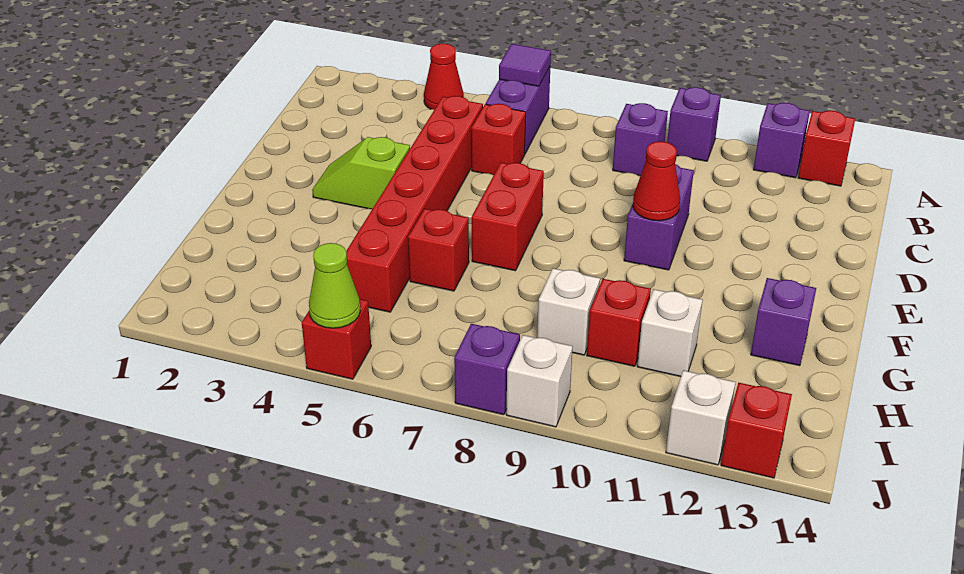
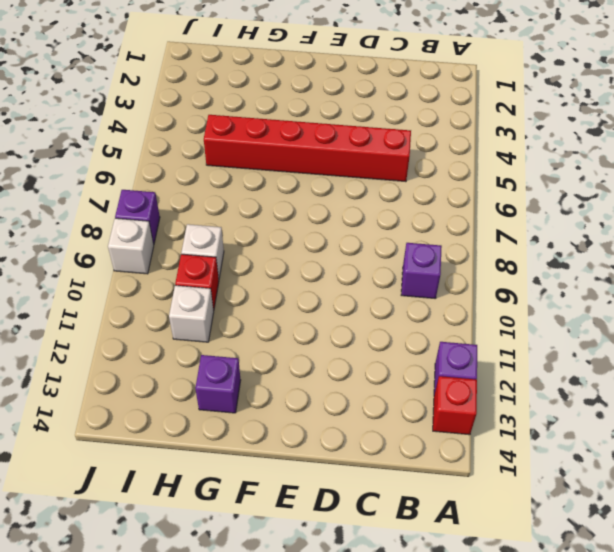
none -> red 1x1 cone [424,44,464,110]
none -> purple 1x2 brick [486,67,550,153]
none -> purple 1x1 brick [667,87,721,161]

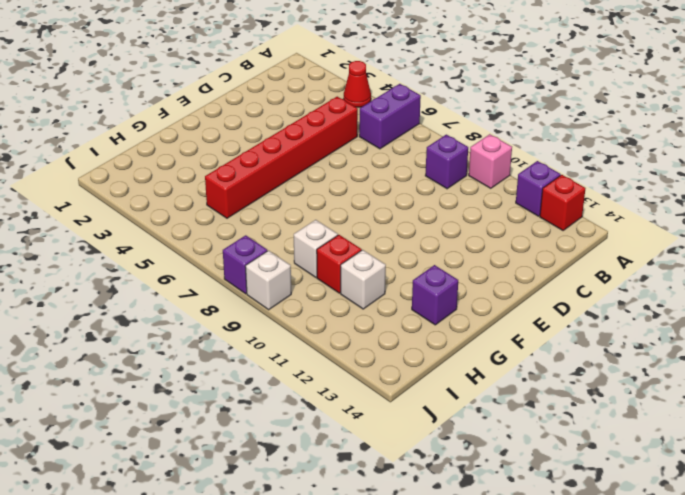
pink 1x1 brick [469,134,512,188] -> purple 1x1 brick [667,87,721,161]
none -> red 1x1 brick [471,104,526,175]
none -> purple 1x2 brick [624,164,694,270]
none -> lime 1x2 slope [312,137,410,209]

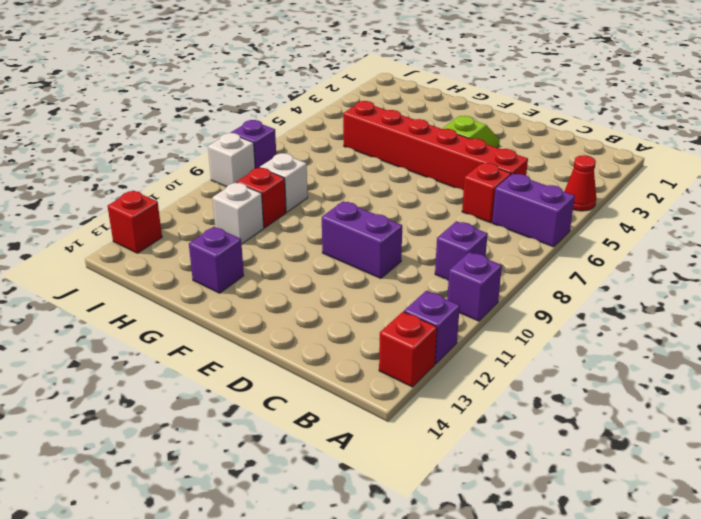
none -> red 1x2 brick [472,163,544,271]
none -> red 1x1 brick [408,209,469,291]
none -> red 1x1 brick [302,299,371,379]

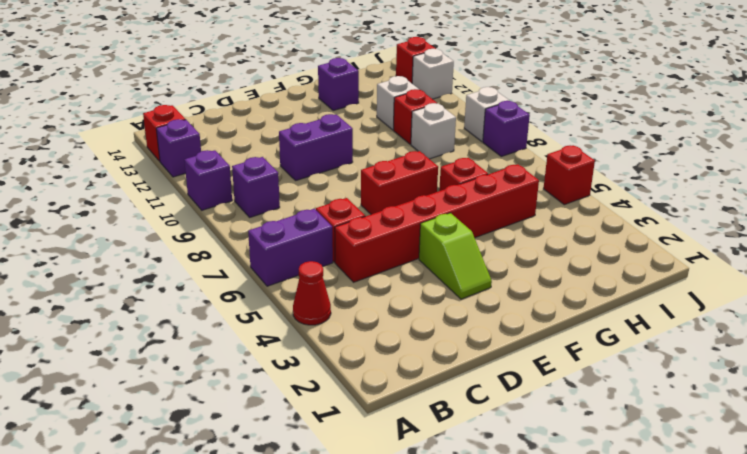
none -> purple 1x1 tile [499,44,551,86]
none -> red 1x1 cone [633,141,680,221]
none -> lime 1x1 cone [309,243,360,328]

